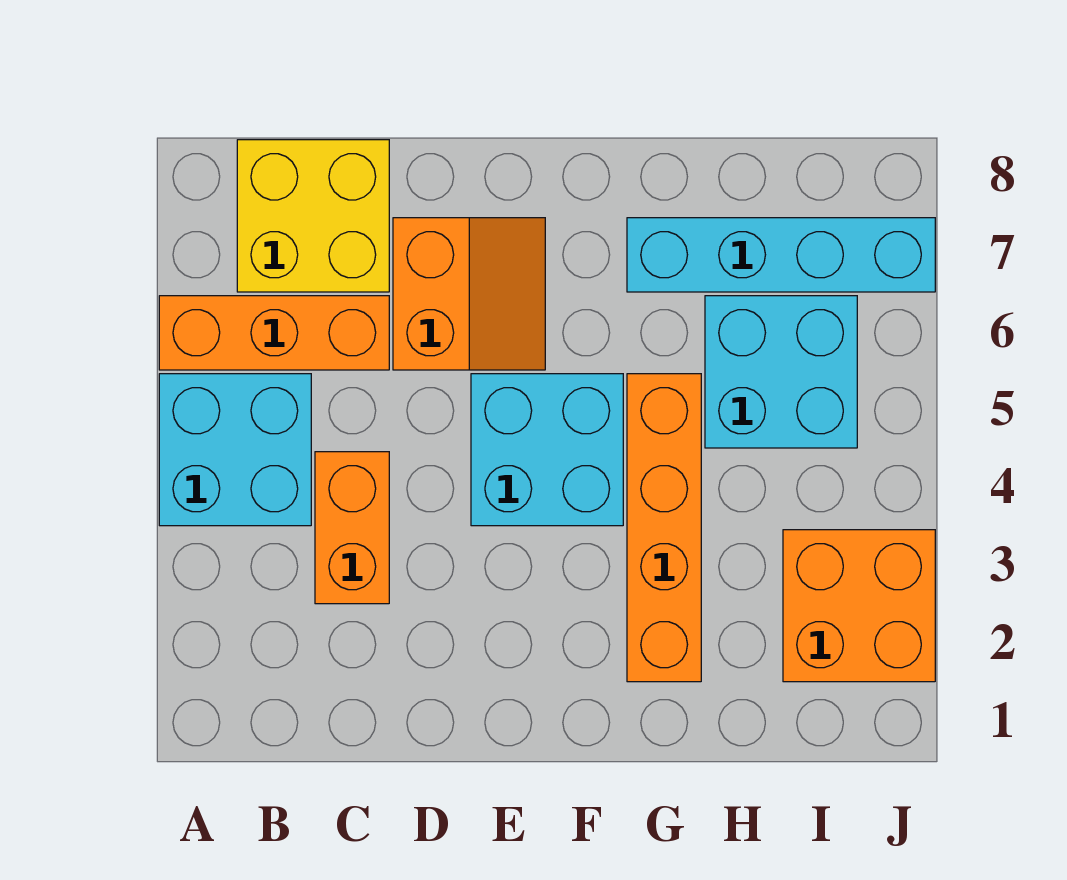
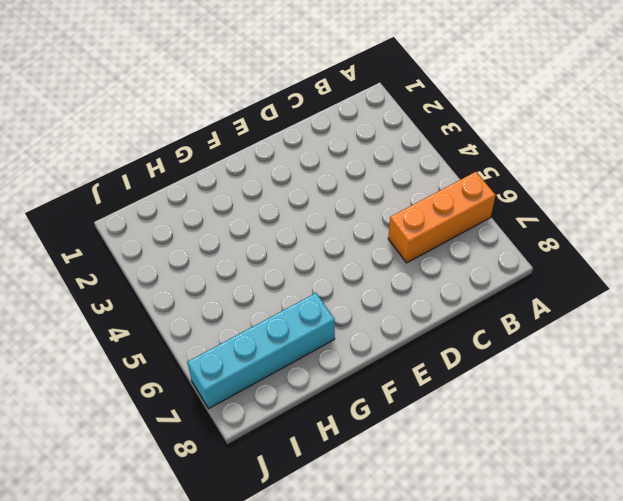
none -> cyan 2x2 brick [159,374,311,526]
none -> yellow 2x2 brick [237,140,389,292]

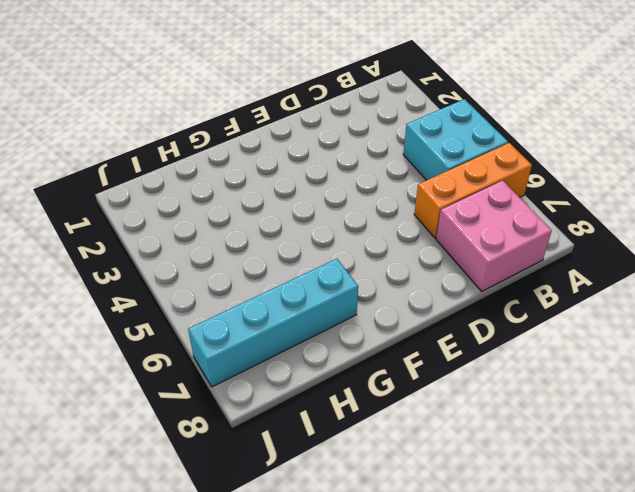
pink 2x2 brick [436,180,552,291] -> yellow 2x2 brick [237,140,389,292]
none -> orange 1x2 brick [315,452,389,604]
none -> orange 2x2 slope [393,218,545,370]

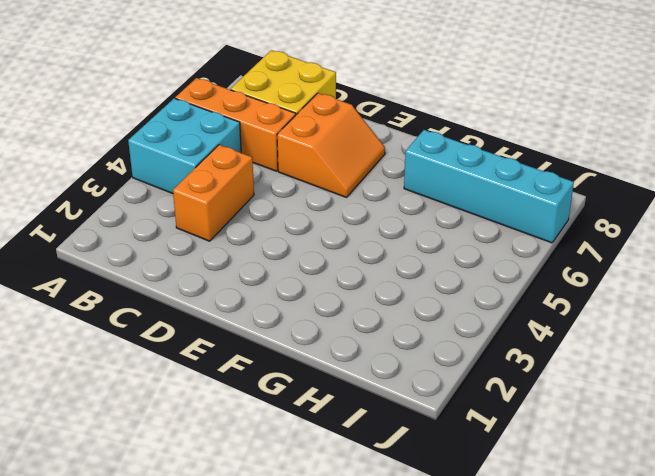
none -> cyan 2x2 brick [471,374,623,526]
none -> orange 1x4 brick [627,374,701,682]

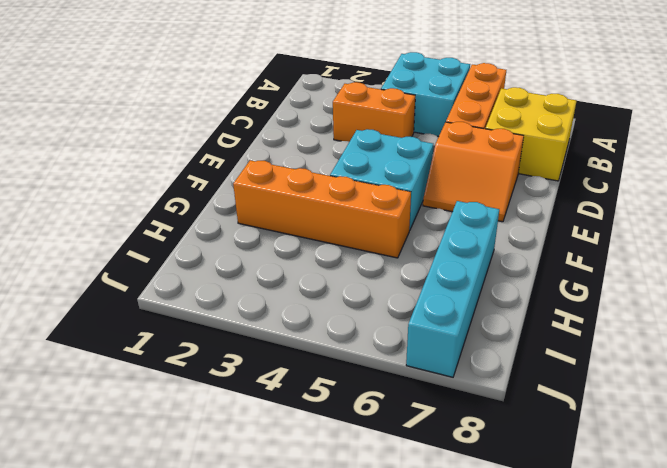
none -> cyan 2x2 brick [705,296,857,448]
none -> orange 2x2 brick [783,530,935,682]

